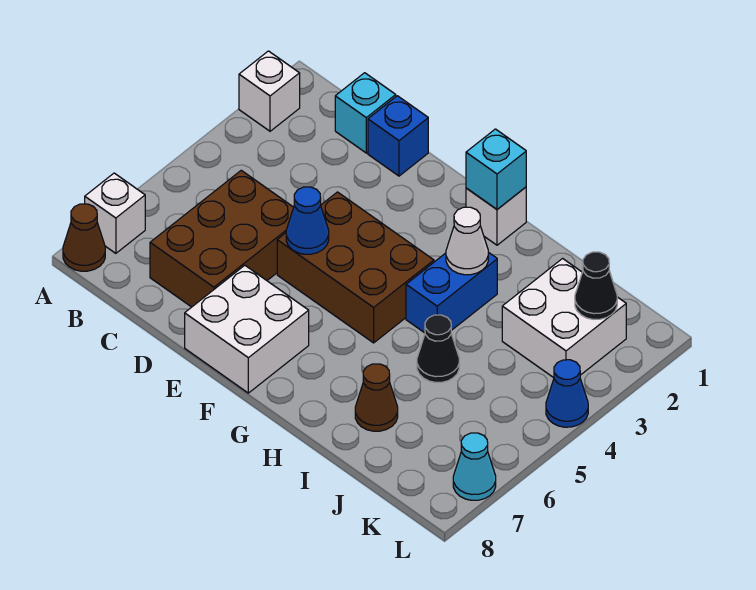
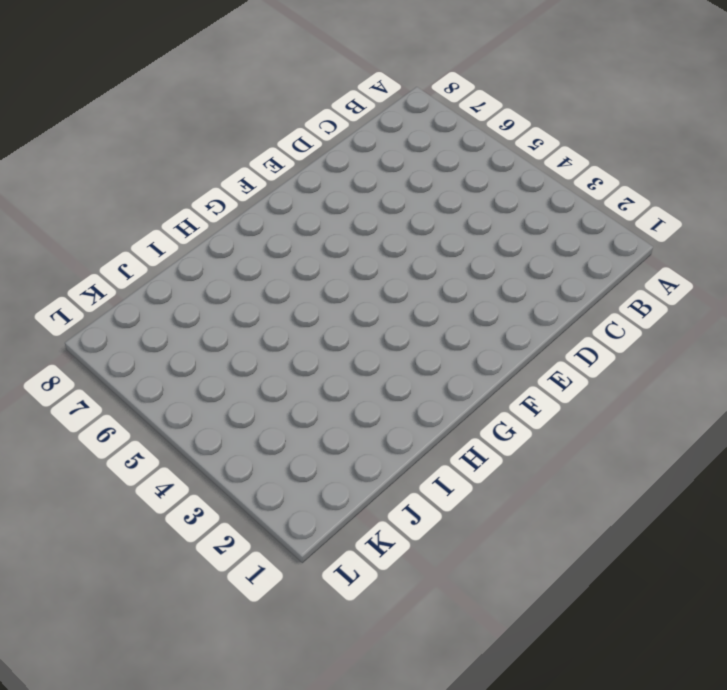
none -> white 1x1 brick [239,51,300,131]
none -> white 1x1 brick [85,173,145,253]
none -> brown 1x1 cone [63,204,105,271]

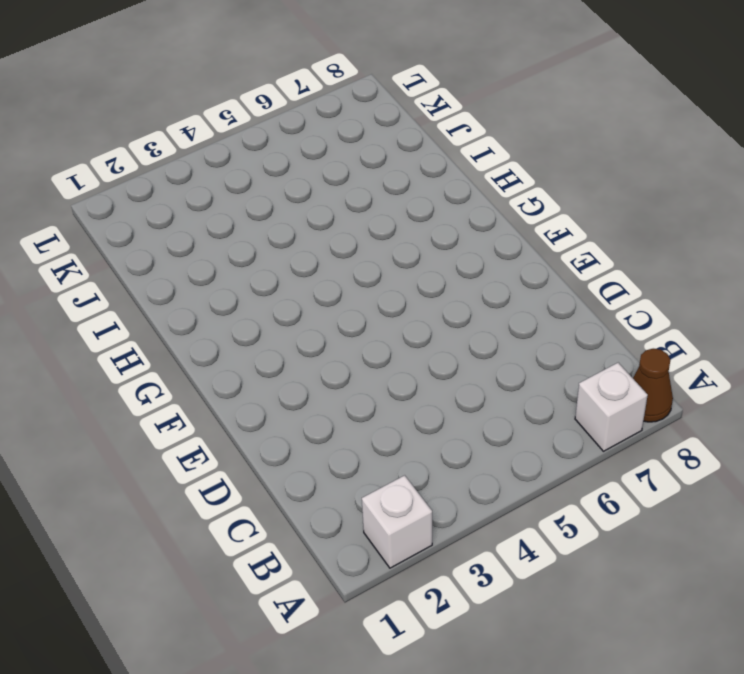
none -> cyan 1x1 brick [335,73,396,153]
none -> brown 2x3 brick [150,170,294,307]
none -> blue 1x1 brick [368,96,428,176]

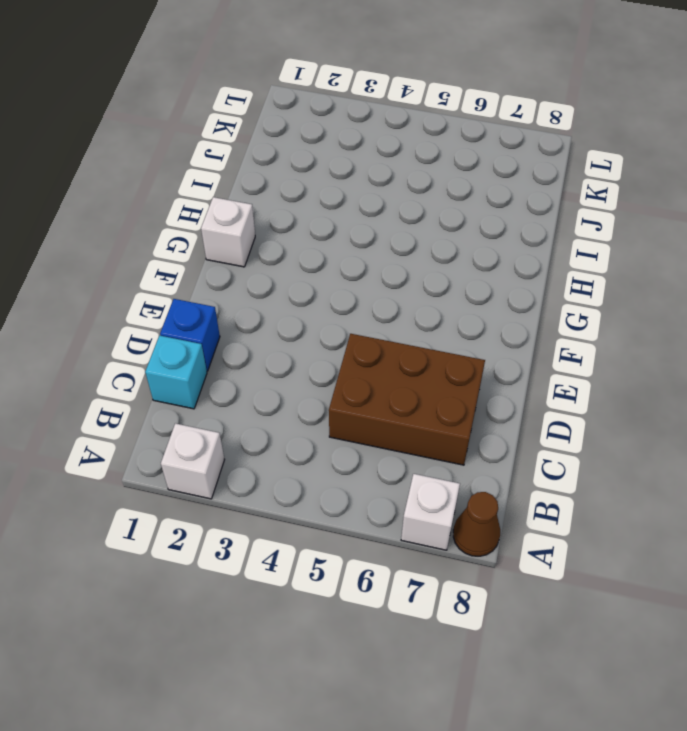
none -> brown 2x3 brick [277,192,434,343]
none -> white 2x2 brick [185,265,309,393]
none -> blue 1x2 brick [406,252,497,333]

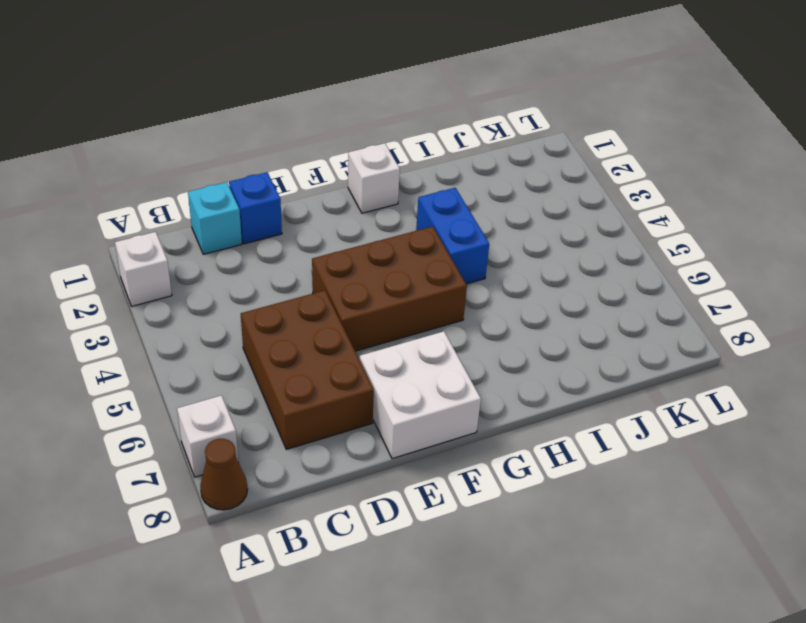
none -> black 1x1 cone [417,315,459,382]
none -> brown 1x1 cone [355,364,398,431]
none -> white 2x2 brick [502,259,626,378]

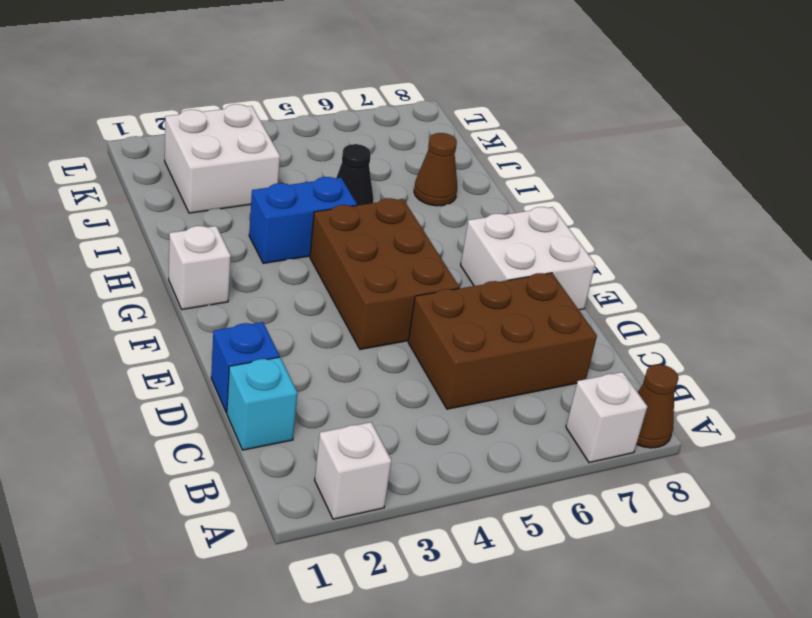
none -> blue 1x1 cone [546,360,588,427]
none -> cyan 1x1 cone [453,433,496,500]
none -> blue 1x1 cone [286,187,329,254]

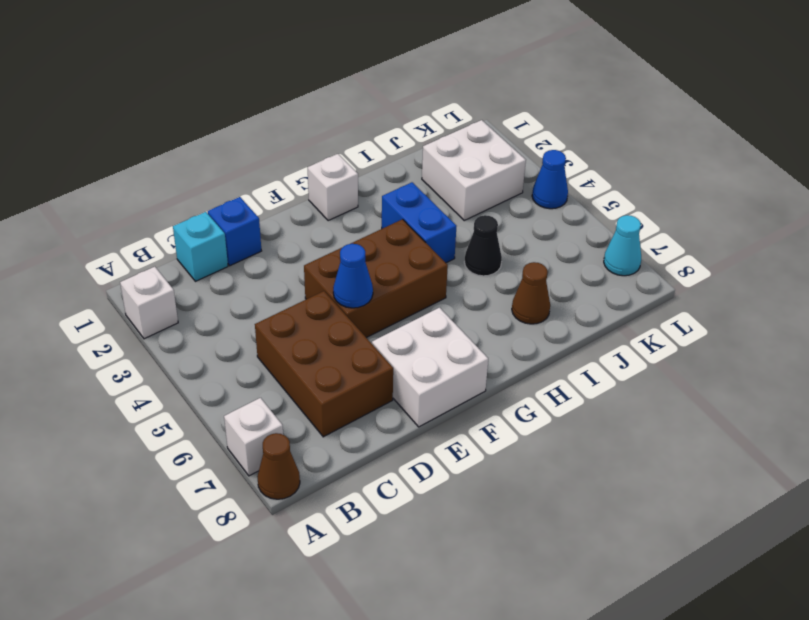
none -> cyan 1x1 brick [466,129,526,209]
none -> white 1x1 cone [446,207,488,275]
none -> black 1x1 cone [575,252,617,319]

